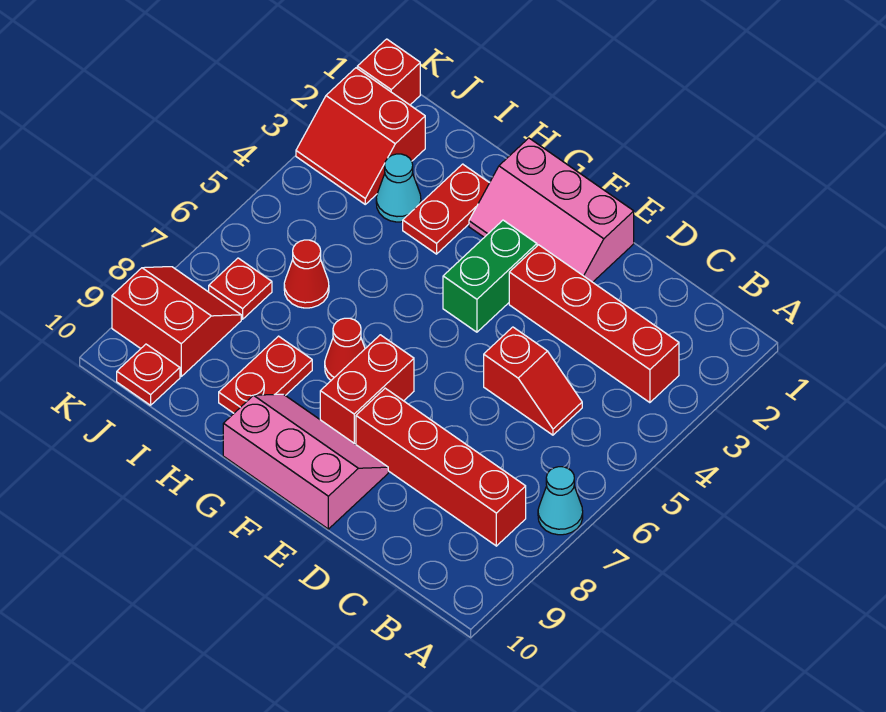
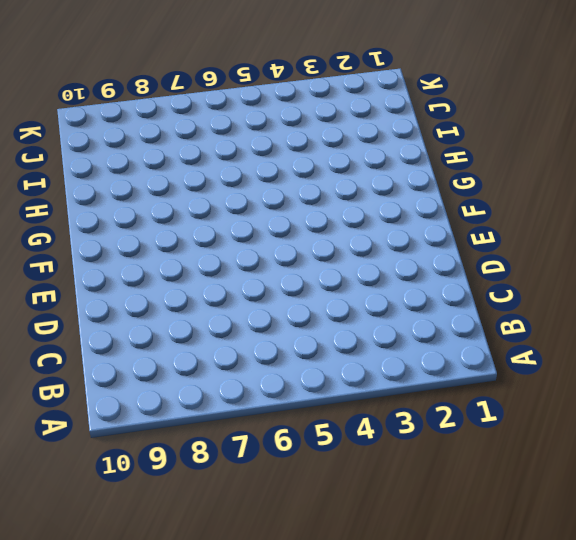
none -> cyan 1x1 cone [538,467,583,535]
none -> red 1x4 brick [509,245,679,403]
none -> red 1x4 brick [356,388,526,546]

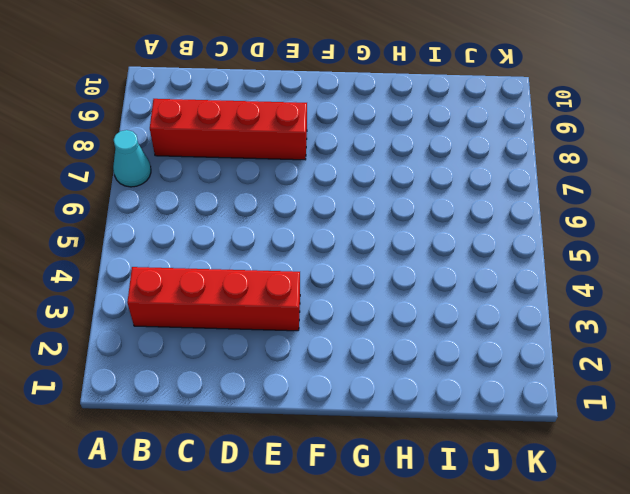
none -> red 1x2 slope [484,327,582,435]
none -> pink 2x3 slope [469,138,634,282]
none -> pink 2x3 slope [223,394,388,529]

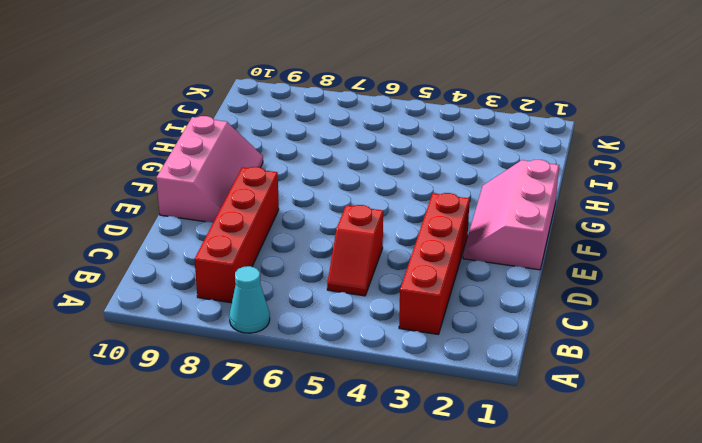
none -> green 1x2 brick [443,220,537,332]
none -> red 1x2 brick [320,335,414,444]
none -> red 1x1 cone [325,318,365,380]

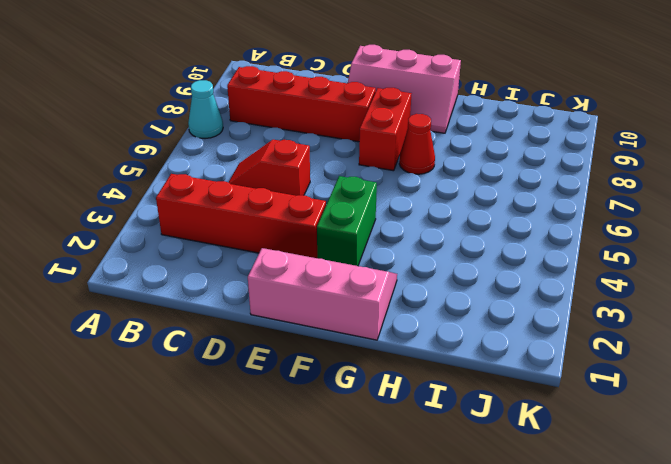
none -> red 1x2 plate [403,164,489,254]
none -> red 1x2 plate [219,336,312,413]
none -> cyan 1x1 cone [376,154,421,222]

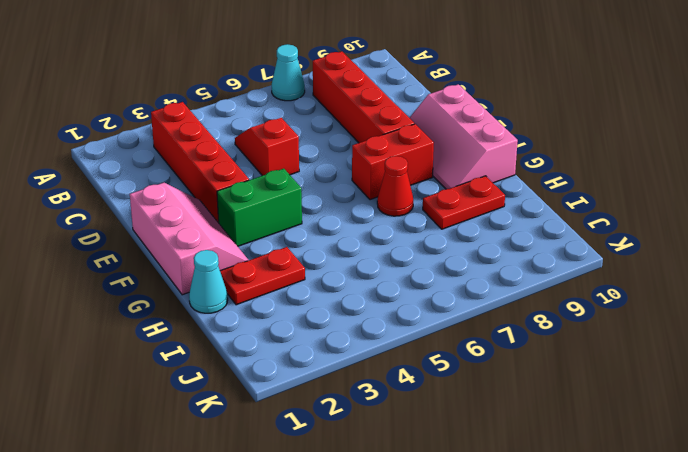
cyan 1x1 cone [189,250,228,313] -> cyan 1x1 cone moved to [376,154,421,222]
none -> red 1x1 cone [284,240,329,308]
none -> red 2x2 slope [296,68,425,204]
none -> red 1x1 plate [209,258,272,319]

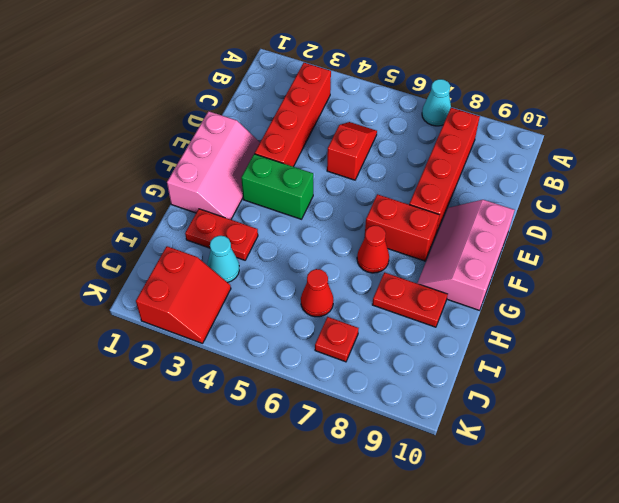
none -> red 2x2 slope [112,267,241,376]
none -> red 1x1 plate [117,344,180,405]
none -> red 1x1 brick [357,39,420,105]

